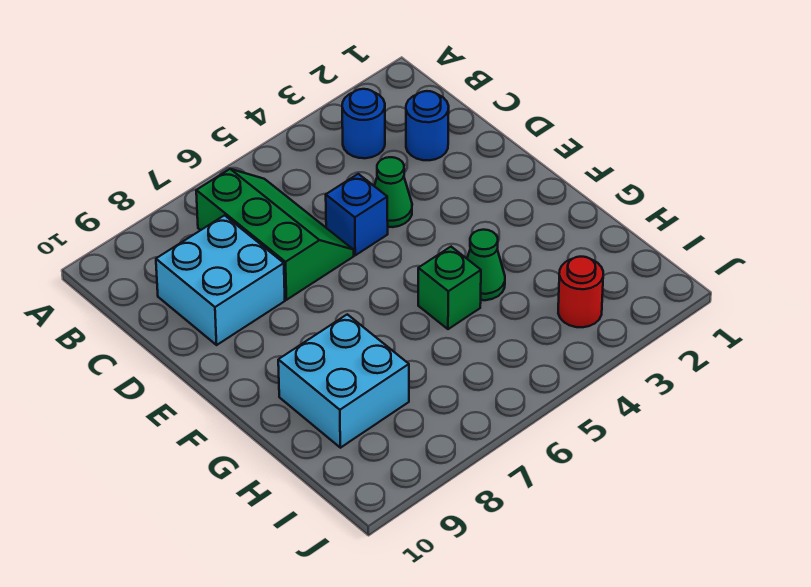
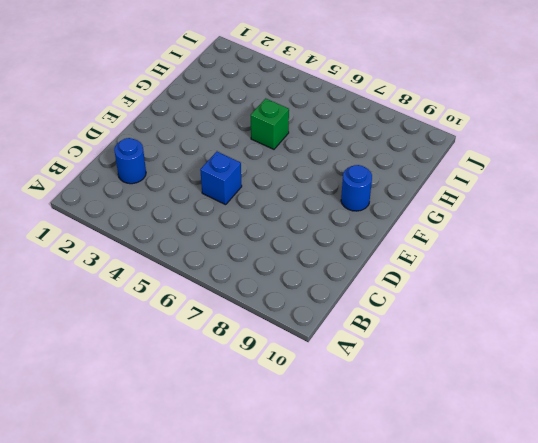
blue 1x1 round brick [341,165,372,211] -> blue 1x1 round brick moved to [342,89,385,158]
none -> green 2x3 slope [196,169,354,300]
none -> cyan 2x2 brick [156,215,285,345]

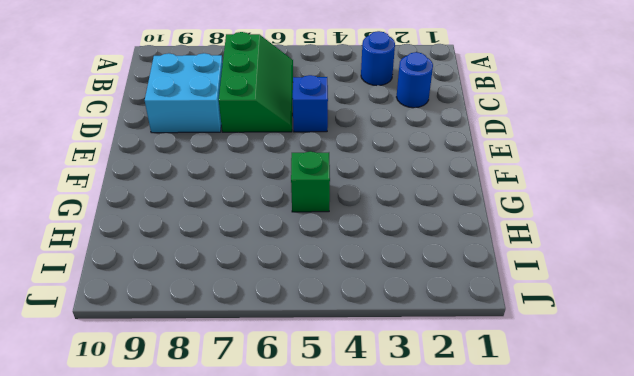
none -> green 1x1 cone [375,157,412,227]
none -> green 1x1 cone [467,230,505,300]

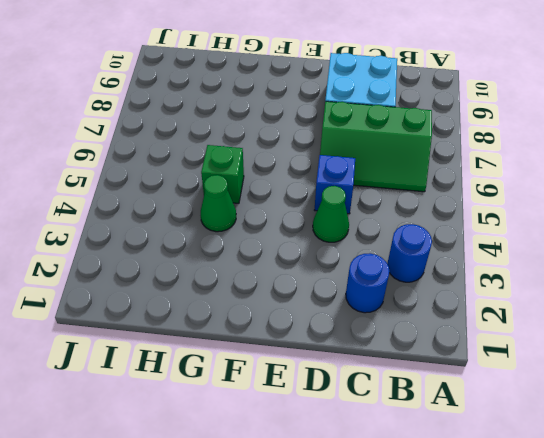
none -> cyan 2x2 brick [278,314,409,448]
none -> red 1x1 round brick [558,257,603,327]

